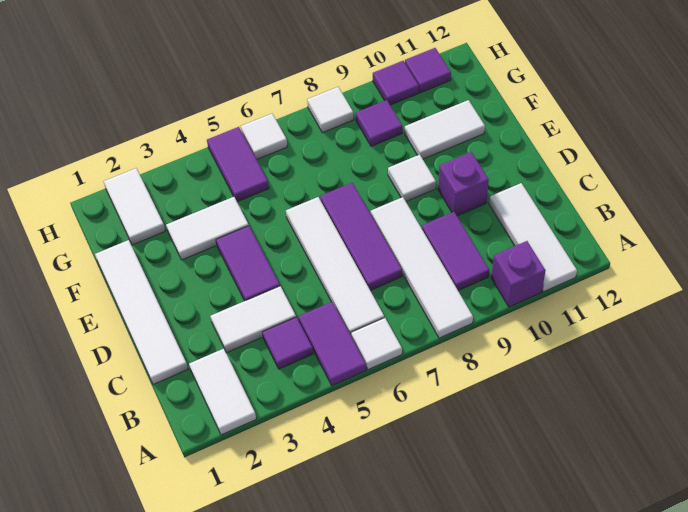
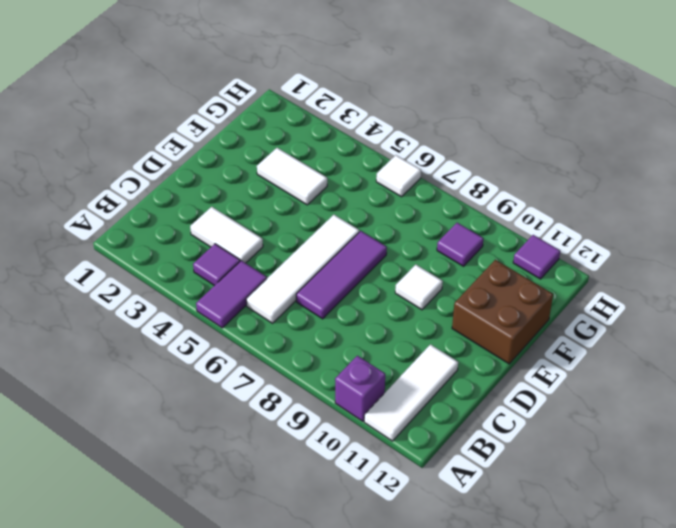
brown 2x2 brick [452,260,553,364] -> white 1x2 tile [405,100,485,159]
none -> white 1x2 tile [189,349,256,435]
none -> white 1x1 tile [351,318,402,370]
none -> white 1x4 tile [371,197,473,338]

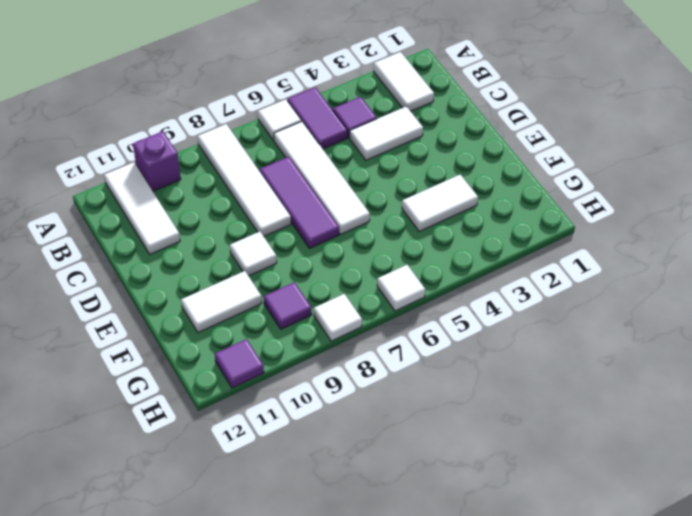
none -> purple 1x2 tile [422,212,489,290]
none -> white 1x4 tile [95,240,188,385]
none -> purple 1x2 tile [216,226,280,301]

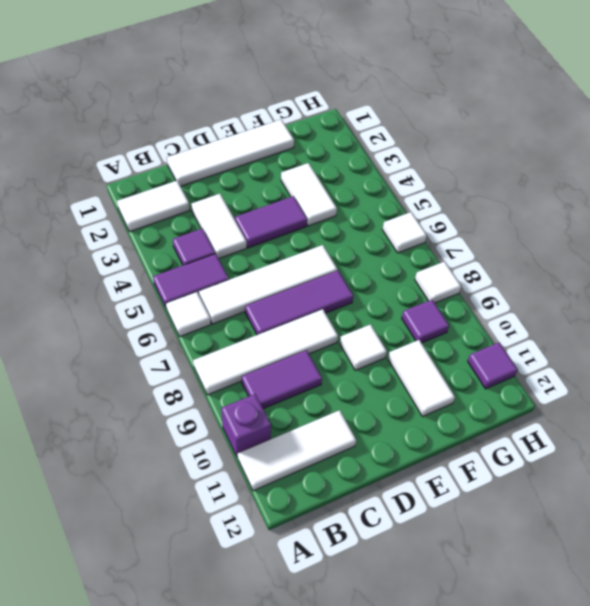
none -> purple 1x1 brick [438,152,489,216]
none -> white 1x2 tile [104,168,165,245]
none -> purple 1x2 tile [207,127,269,202]

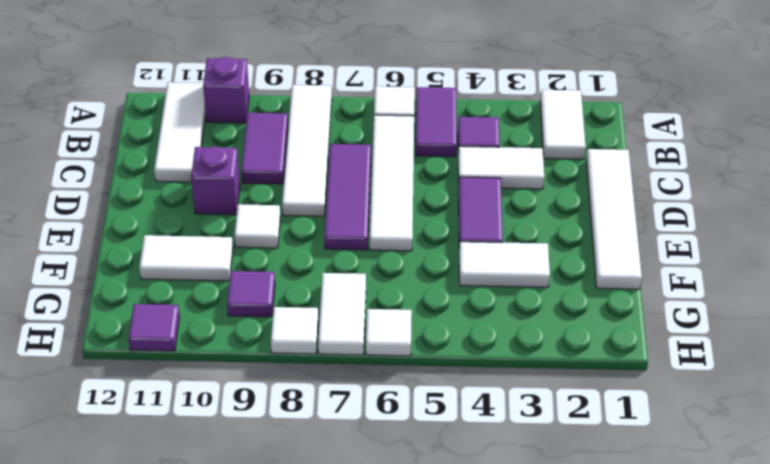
white 1x2 tile [318,273,366,355] -> white 1x2 tile moved to [104,168,165,245]
none -> purple 1x2 tile [207,127,269,202]
none -> purple 1x1 tile [373,61,419,105]

